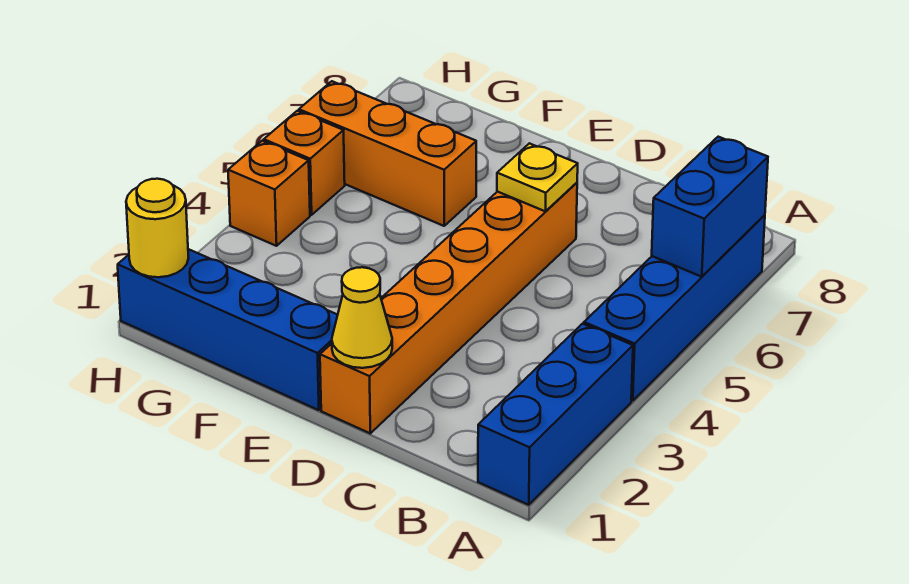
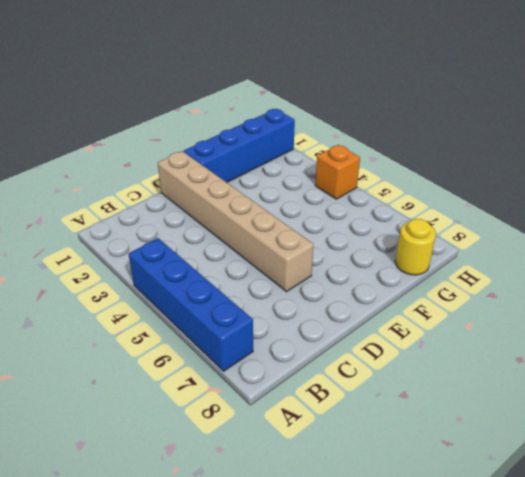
tan 1x6 brick [158,151,313,292] -> orange 1x6 brick [320,183,577,433]
yellow 1x1 round brick [395,219,436,275] -> yellow 1x1 round brick moved to [126,179,189,277]
none -> blue 1x3 brick [478,324,633,505]
none -> orange 1x3 brick [299,81,476,226]

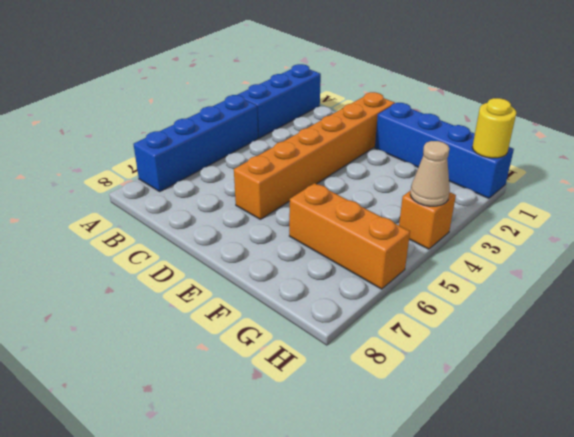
tan 1x1 cone [410,141,450,206] -> none
none -> orange 1x1 brick [264,111,345,215]
none -> blue 1x2 brick [652,137,768,277]

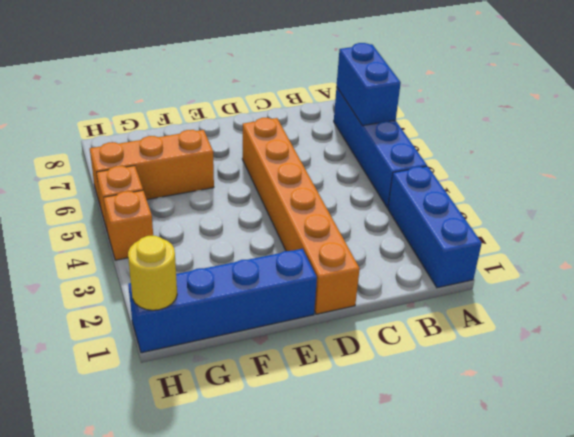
none -> yellow 1x1 cone [332,267,392,368]
none -> yellow 1x1 plate [497,143,578,211]

